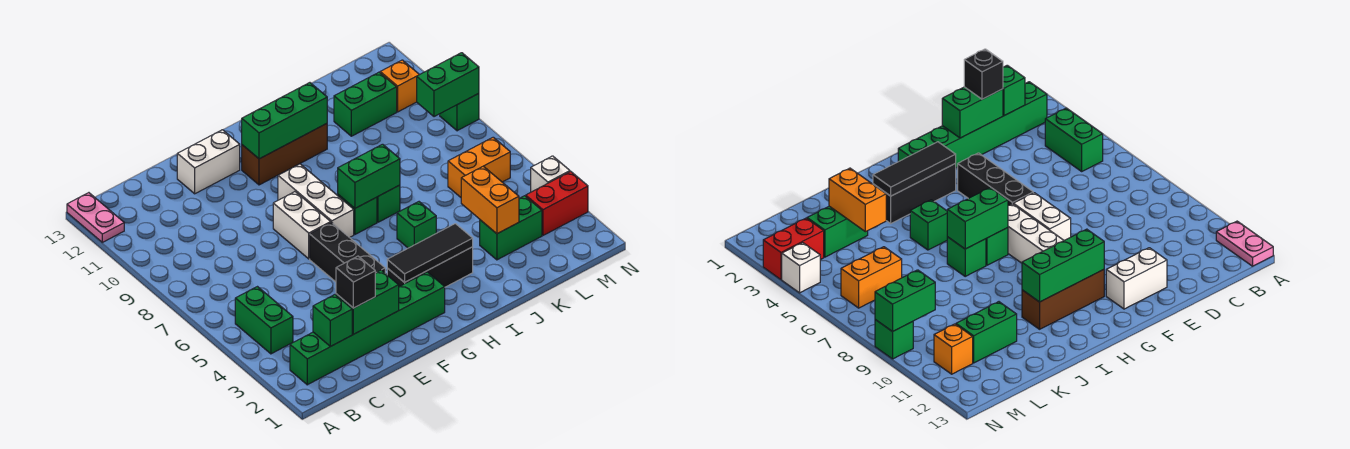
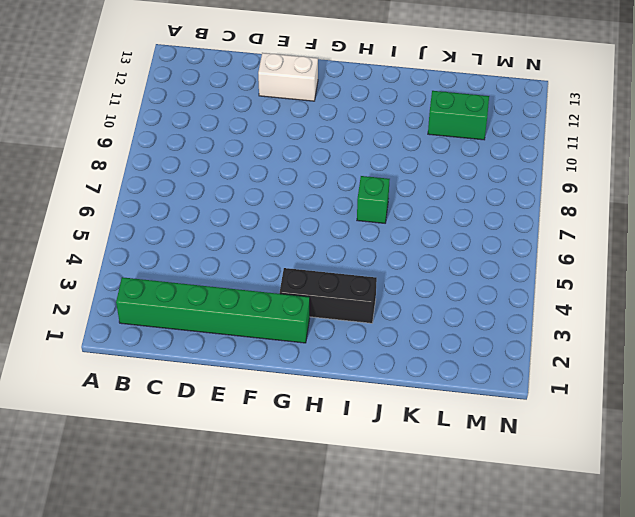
none -> pink 1x2 plate [67,193,124,242]
none -> green 1x2 brick [235,287,293,354]
none -> black 1x3 brick [310,222,385,282]

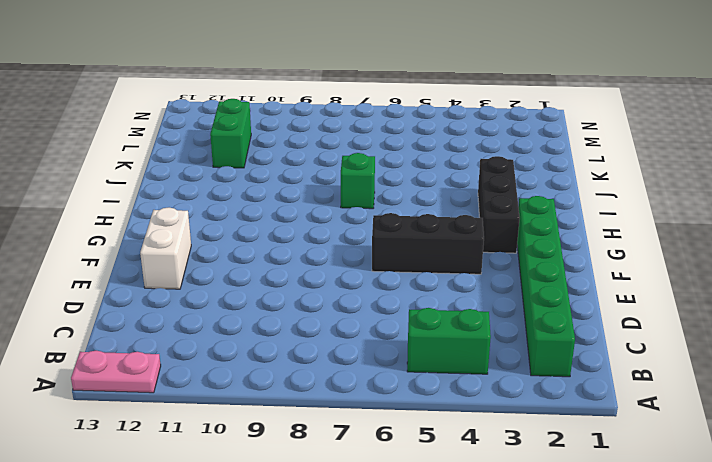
none -> white 1x2 brick [273,192,331,259]
none -> white 1x3 brick [278,164,354,238]
none -> brown 1x3 brick [242,124,327,185]

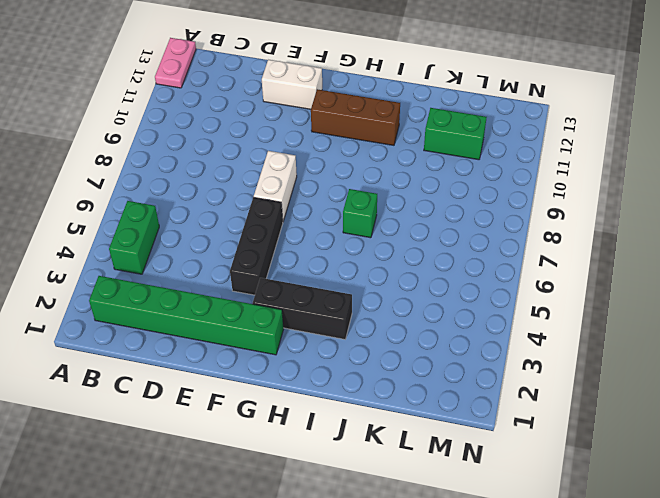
none -> white 1x3 brick [278,164,354,238]
none -> green 1x1 brick [338,195,377,234]
none -> green 1x1 brick [397,202,436,248]

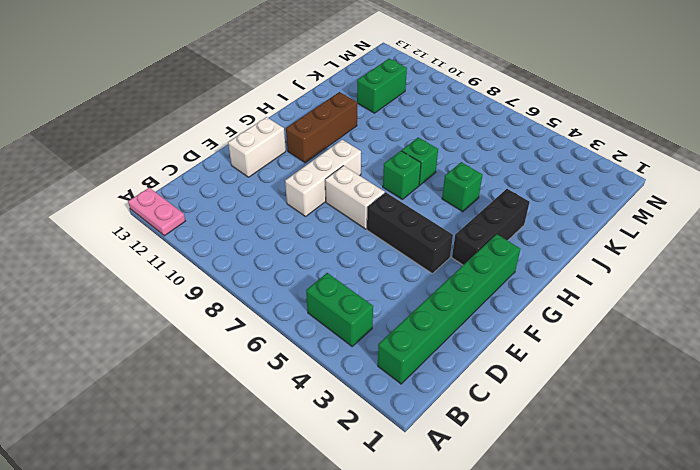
white 1x3 brick [285,140,361,216] -> white 1x3 brick turned to [278,164,354,238]
none -> green 1x2 brick [480,196,542,260]
none -> orange 1x2 brick [448,137,510,197]
none -> red 1x2 brick [526,171,588,235]

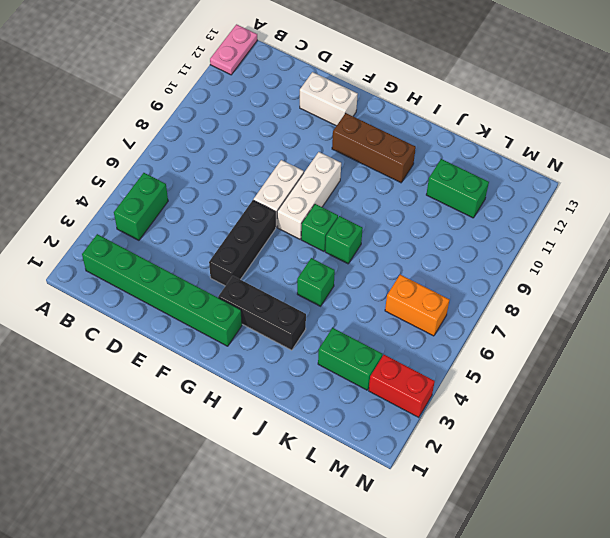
none -> orange 1x1 brick [380,60,419,112]
none -> white 1x1 brick [531,156,570,192]
none -> green 1x1 brick [440,93,479,131]

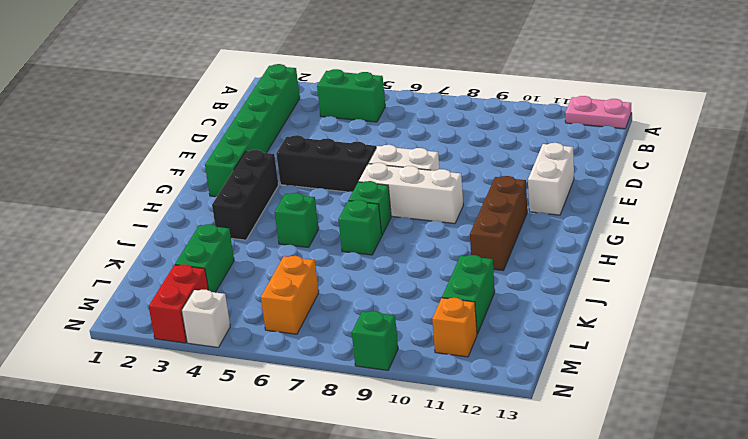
none -> green 1x1 brick [313,295,352,347]
none -> green 1x2 brick [336,270,399,334]
none -> black 1x3 tile [387,224,473,282]

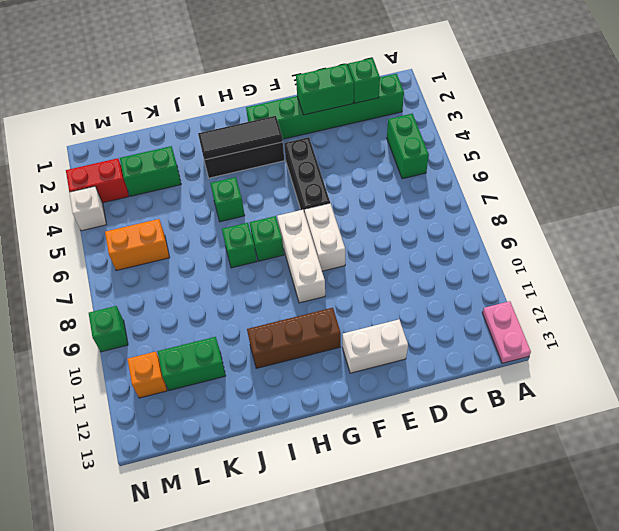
none -> green 1x3 brick [242,83,327,159]
none -> green 1x2 brick [338,144,400,208]
none -> orange 1x2 brick [461,166,519,234]

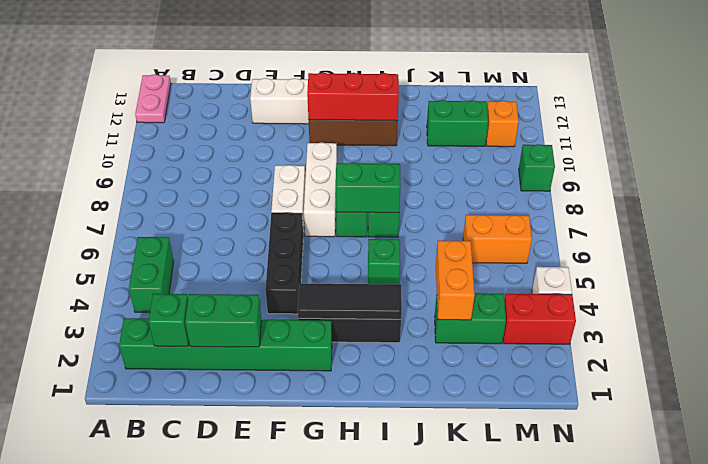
red 1x3 brick [307,72,399,121] -> green 1x3 brick [242,83,327,159]
none -> green 1x2 brick [417,53,479,117]
none -> black 1x1 brick [336,256,375,308]

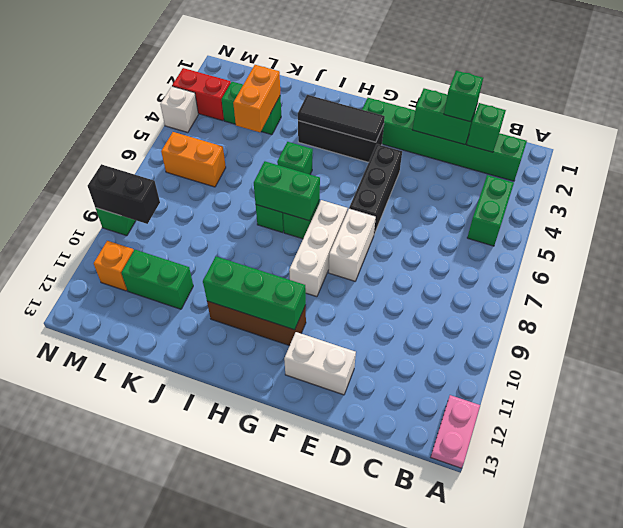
green 1x1 brick [444,71,483,122] -> black 1x1 brick [336,256,375,308]
black 1x2 brick [88,164,160,224] -> green 1x2 brick [417,53,479,117]

